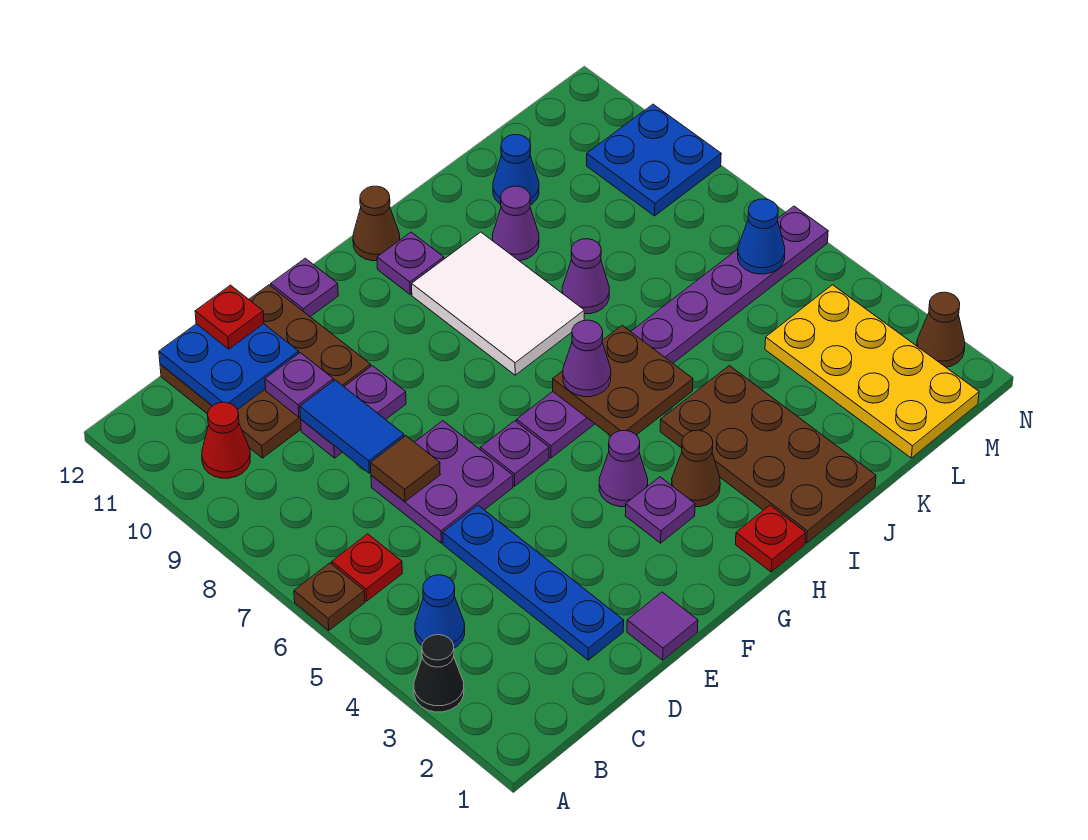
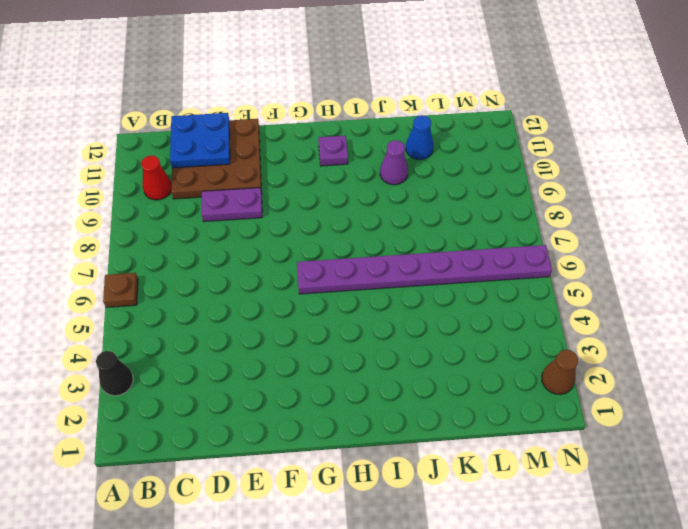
none -> blue 1x1 cone [415,575,465,648]
none -> red 1x1 plate [332,534,402,601]
none -> blue 1x4 plate [443,505,624,660]
none -> purple 2x2 plate [371,421,513,543]

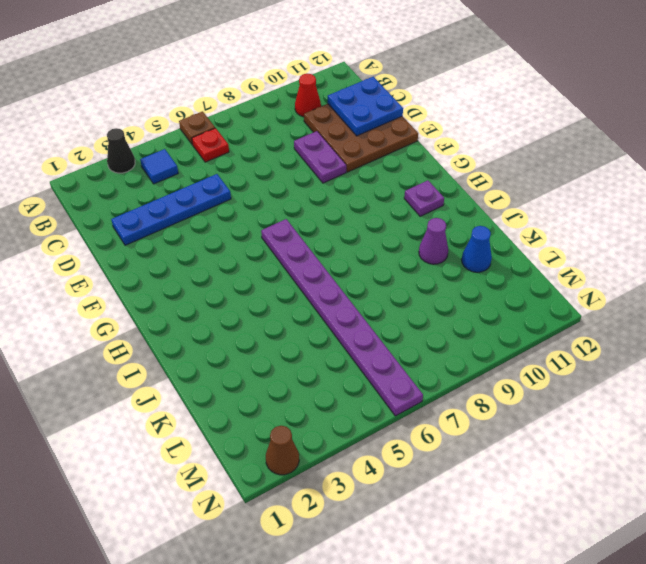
blue 1x1 tile [140,149,178,184] -> blue 1x1 cone [415,575,465,648]
none -> purple 2x2 plate [371,421,513,543]
none -> purple 1x1 tile [627,592,698,660]
none -> purple 1x1 plate [480,421,549,486]
none -> purple 1x1 plate [271,258,338,317]

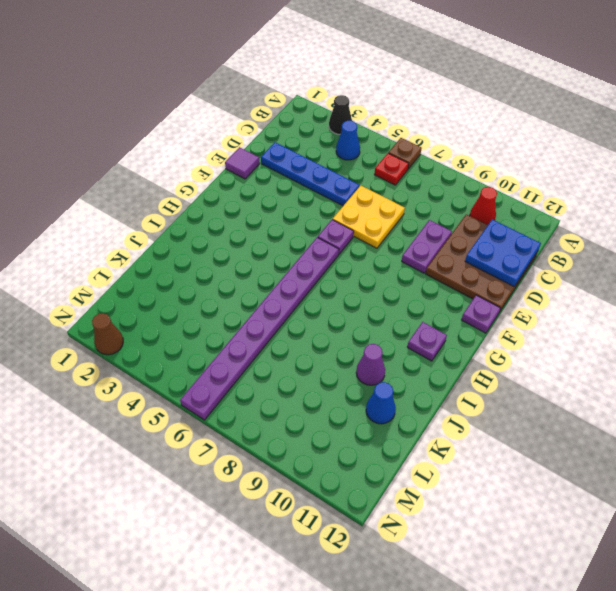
yellow 2x2 plate [333,186,405,248] -> purple 2x2 plate [371,421,513,543]
none -> purple 1x1 plate [625,477,695,543]
none -> purple 1x1 cone [599,430,648,507]
none -> red 1x1 plate [735,505,806,572]
none -> brown 1x1 cone [672,430,720,507]

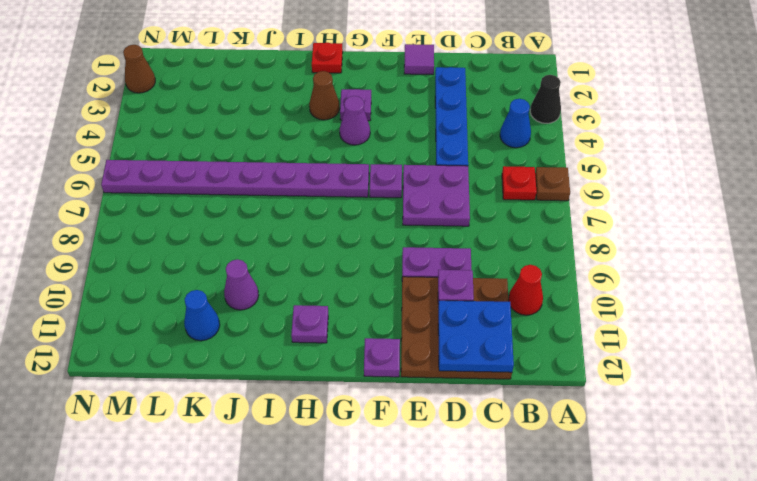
none -> white 2x3 tile [412,232,584,375]
none -> brown 1x1 cone [353,186,400,261]
none -> brown 2x4 plate [660,366,876,543]
none -> purple 1x1 cone [562,239,609,314]

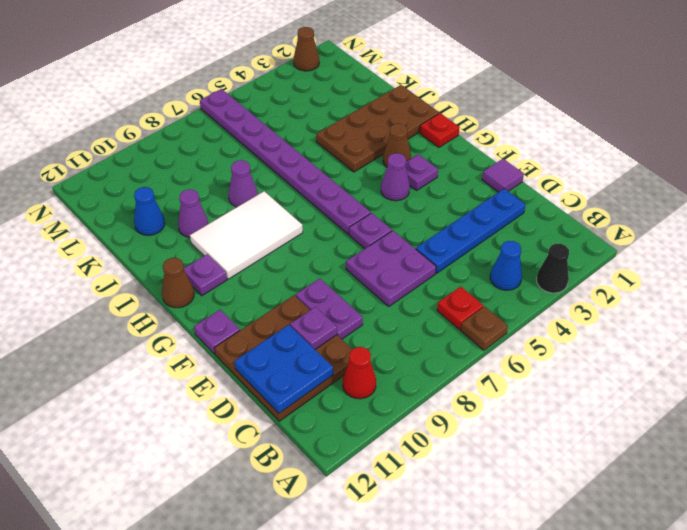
none -> yellow 2x4 plate [765,285,979,458]
none -> blue 2x2 plate [587,104,721,216]
none -> brown 1x1 tile [371,436,440,502]
none -> blue 1x2 tile [300,380,404,473]

